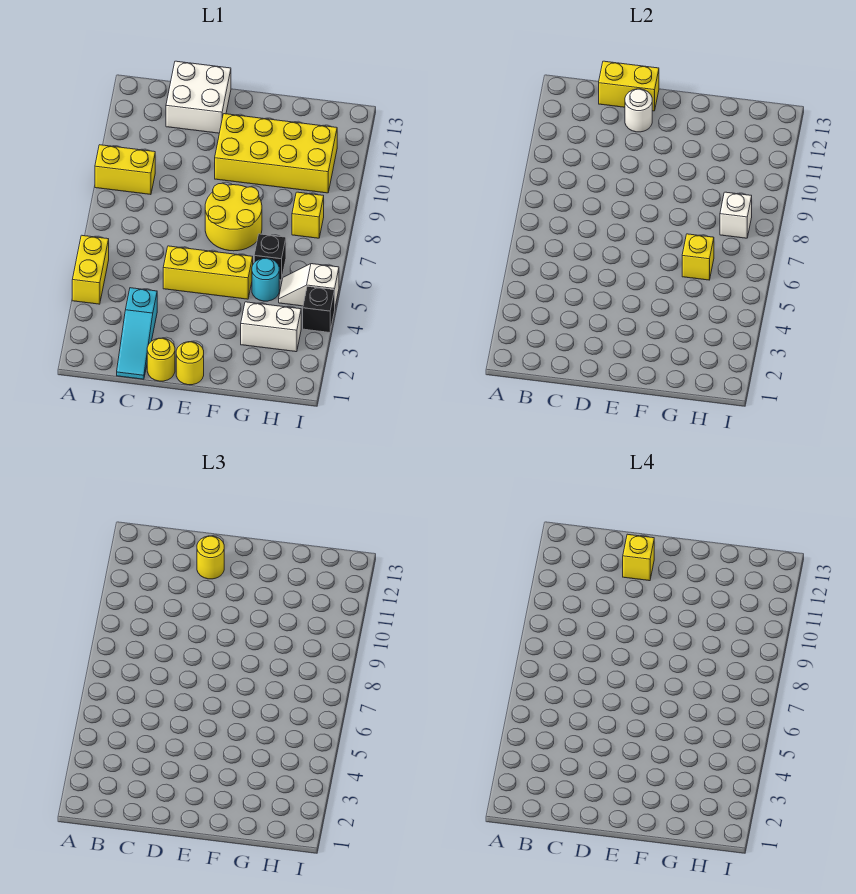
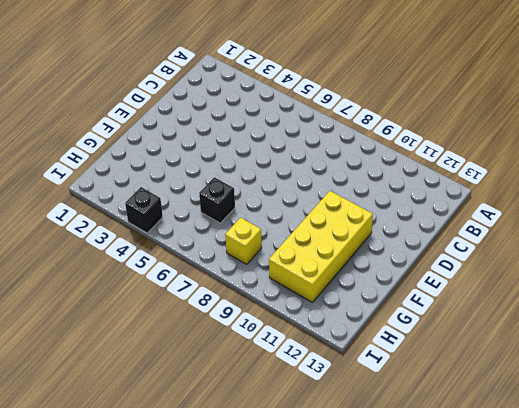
none -> yellow 1x2 brick [72,235,109,304]
none -> yellow 1x2 brick [95,145,155,195]
none -> cyan 1x3 slope [117,288,157,379]

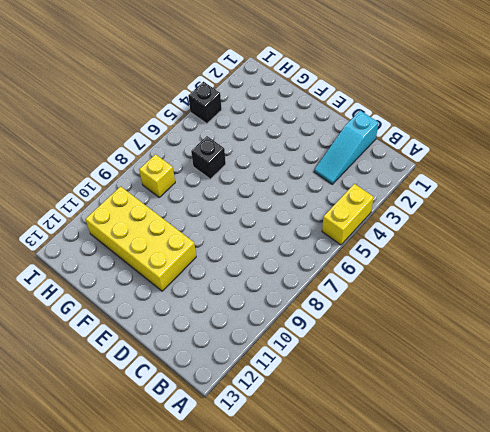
cyan 1x3 slope [314,111,379,184] -> cyan 1x3 slope turned to [117,288,157,379]
none -> yellow 1x2 brick [95,145,155,195]
none -> white 2x2 brick [166,61,231,133]
none -> yellow 1x1 round brick [147,338,175,381]

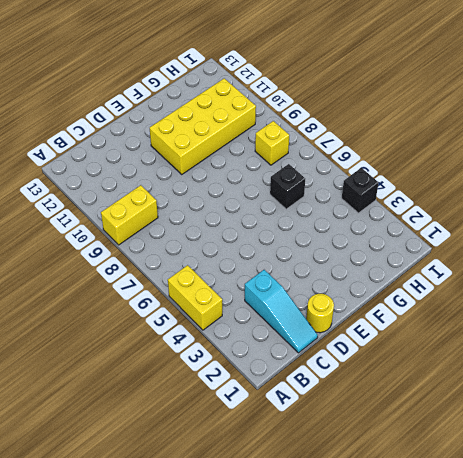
none -> white 2x2 brick [166,61,231,133]
none -> yellow 1x3 brick [163,246,253,299]
none -> yellow 1x1 round brick [176,342,204,385]

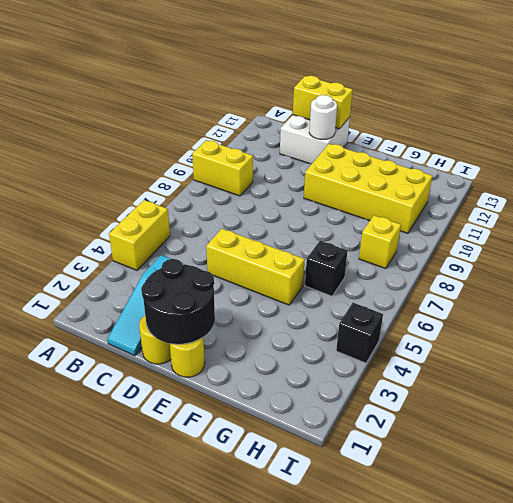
black 2x2 round brick [141,259,215,344] -> none
none -> yellow 2x2 round brick [205,183,262,251]
none -> white 1x2 brick [241,302,301,352]
none -> cyan 1x1 round brick [252,258,279,301]

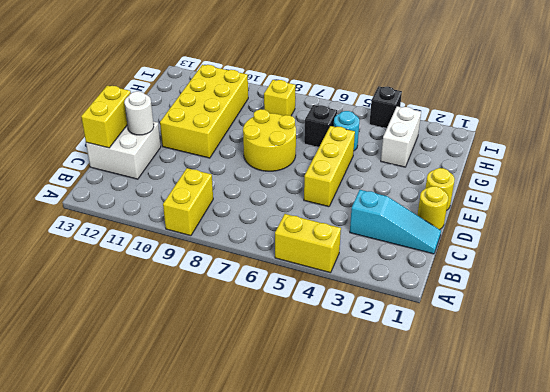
none -> white 1x2 slope [279,264,339,306]
none -> yellow 1x1 brick [682,234,714,280]
none -> white 1x1 brick [720,192,752,238]

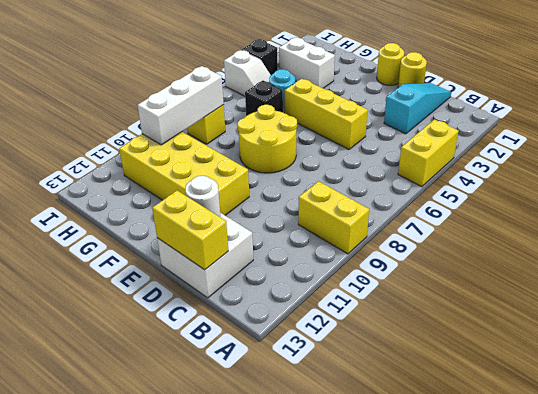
white 1x3 brick [138,66,224,145] -> white 1x1 brick [720,192,752,238]
none -> yellow 1x1 brick [682,234,714,280]
none -> yellow 1x1 round brick [197,536,224,579]
none -> yellow 1x1 brick [623,534,654,581]

